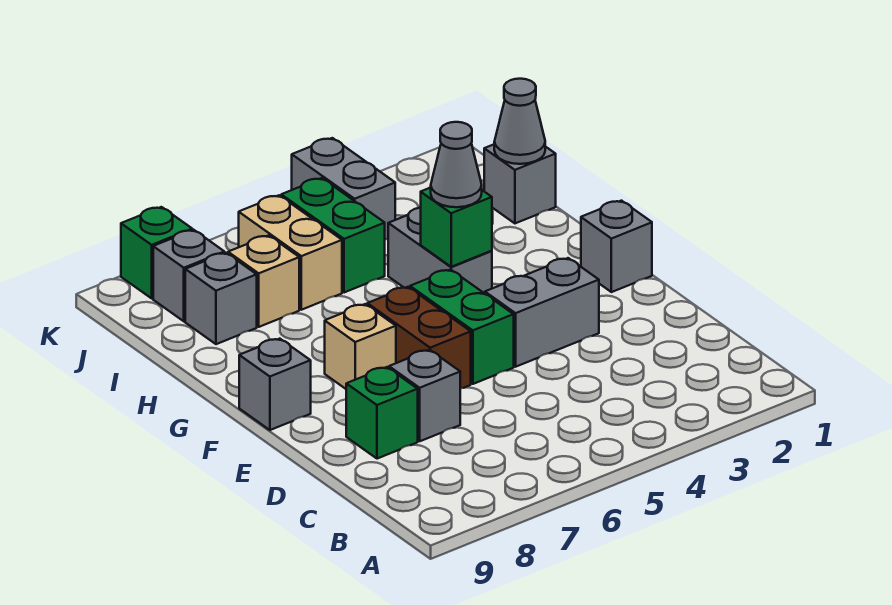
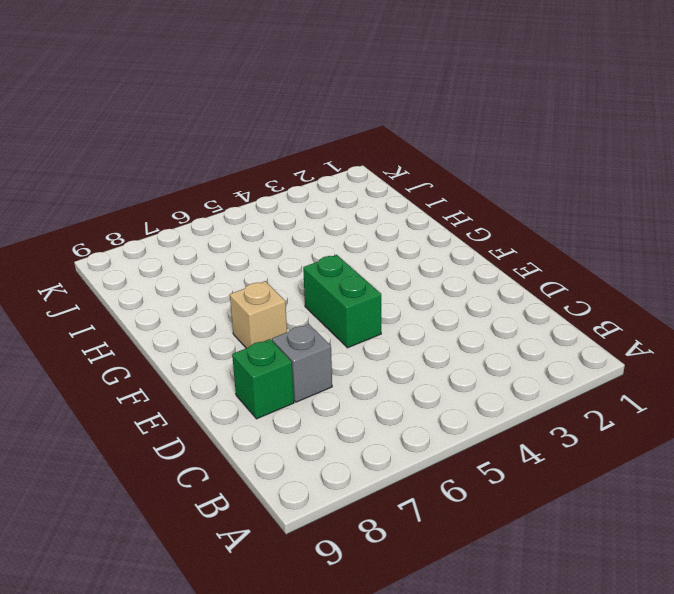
none -> grey 1x2 brick [485,258,599,367]
none -> brown 1x2 brick [367,287,471,389]
none -> grey 1x1 brick [581,201,652,292]

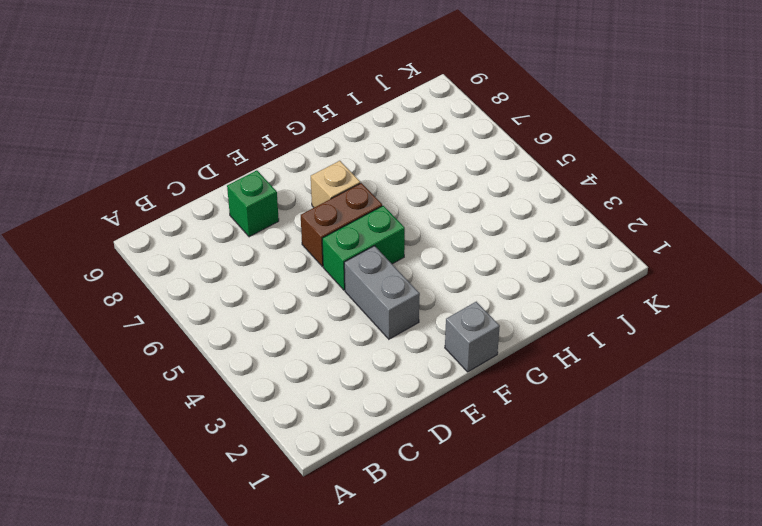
none -> grey 1x1 brick [389,350,460,441]
none -> grey 1x1 brick [239,339,311,430]
none -> grey 1x2 brick [388,208,492,293]

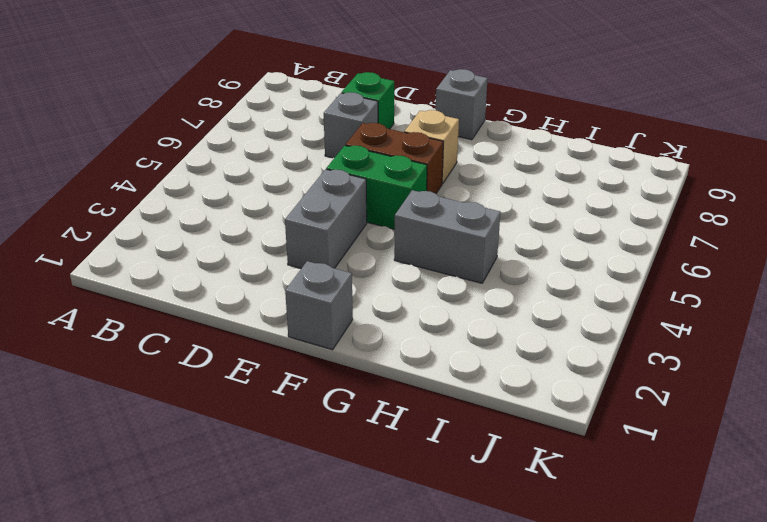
none -> grey 1x1 brick [484,145,556,223]
none -> green 1x2 brick [281,178,385,293]
none -> tan 1x2 brick [239,195,342,310]

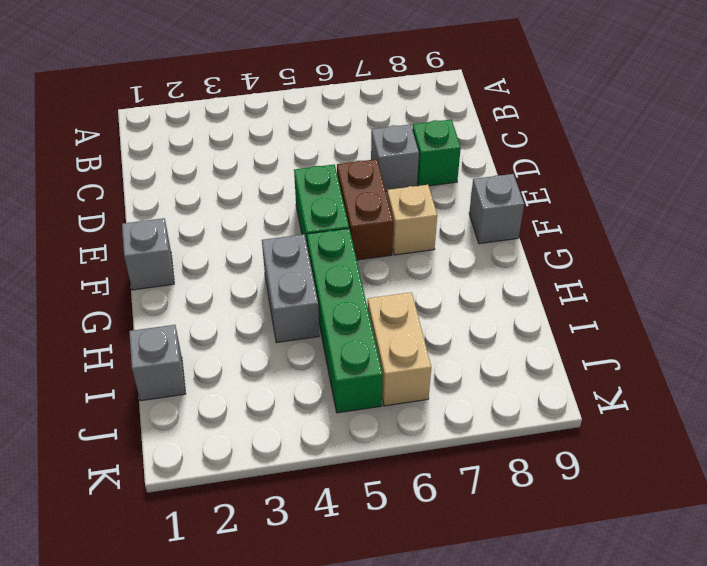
green 1x4 brick [307,228,383,413] -> green 1x2 brick [281,178,385,293]
none -> grey 1x2 brick [485,258,599,367]
none -> tan 1x1 brick [228,235,299,327]
none -> grey 1x1 brick [185,253,257,344]

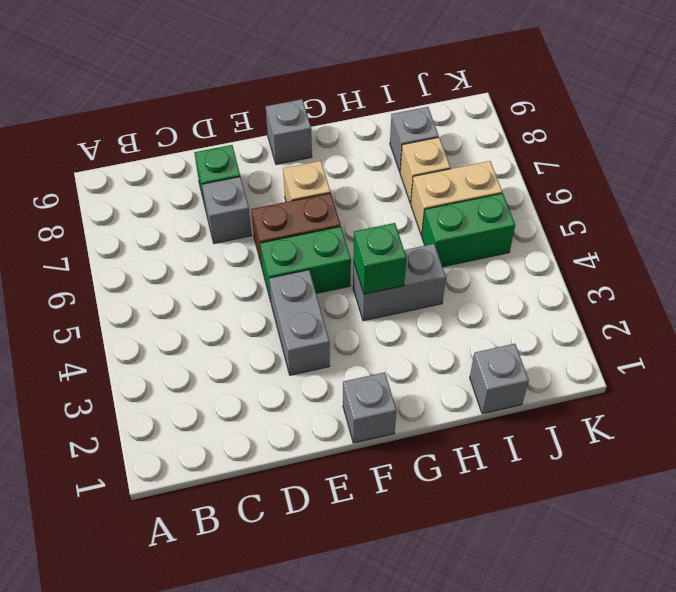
none -> grey 1x2 brick [292,138,395,240]
none -> grey 1x1 brick [153,230,224,321]
none -> green 1x1 brick [121,207,192,298]

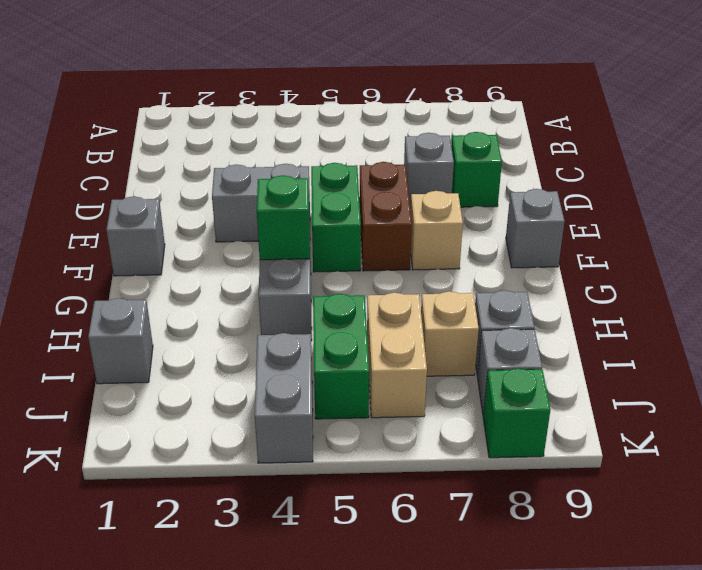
none -> grey 1x1 cone [494,79,545,164]
none -> grey 1x1 cone [431,122,482,207]

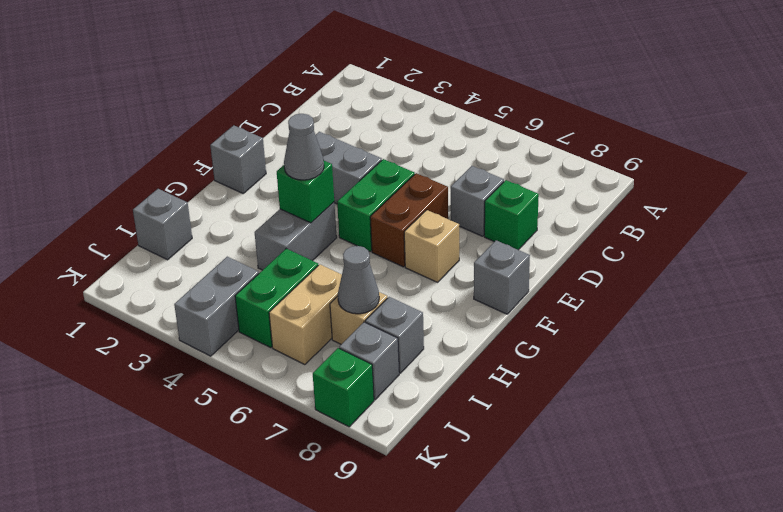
grey 1x1 cone [338,246,379,314] -> grey 1x1 cone moved to [494,79,545,164]

